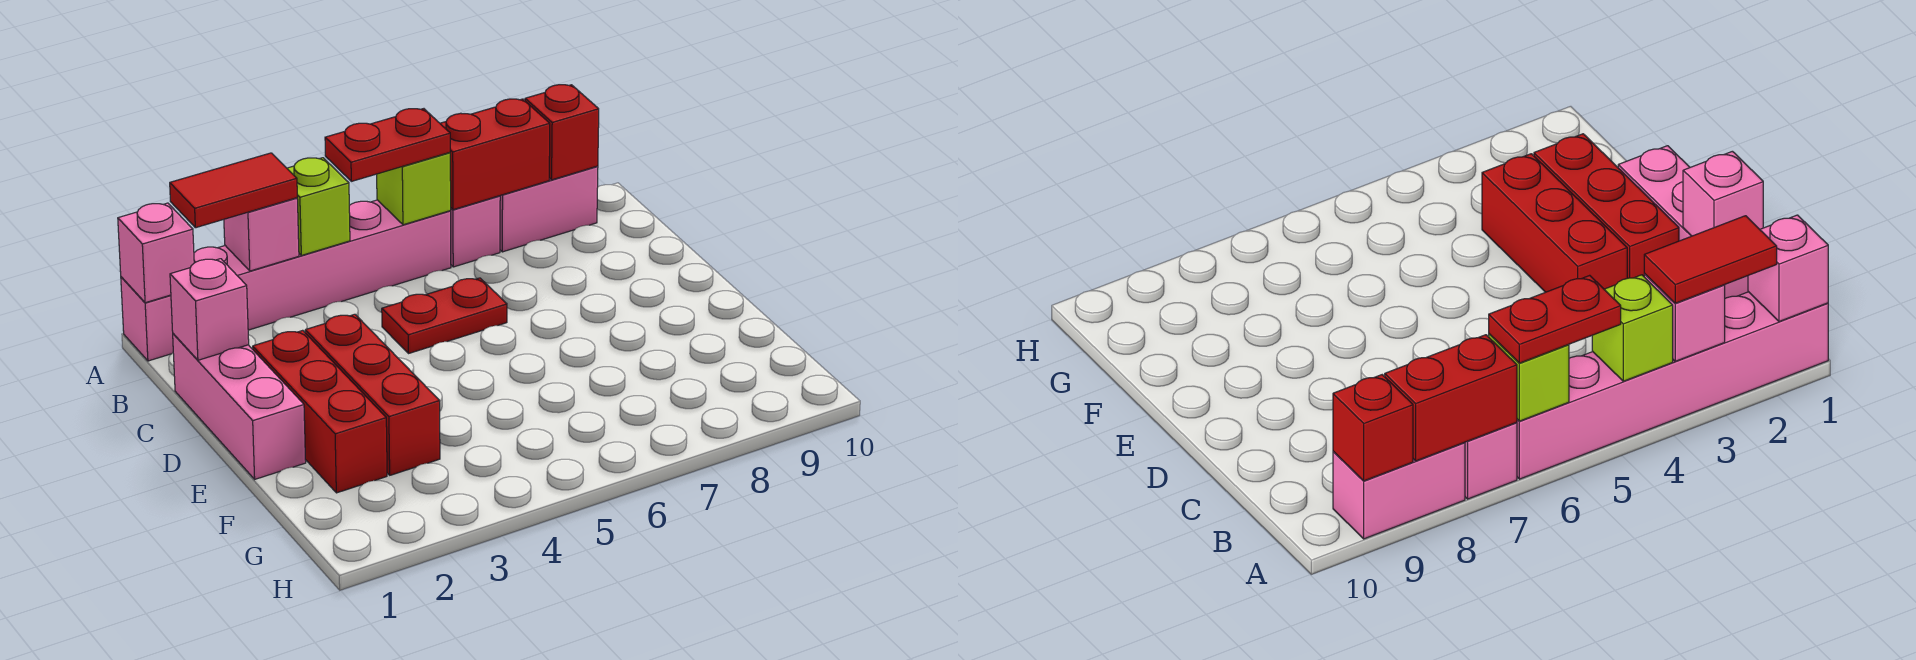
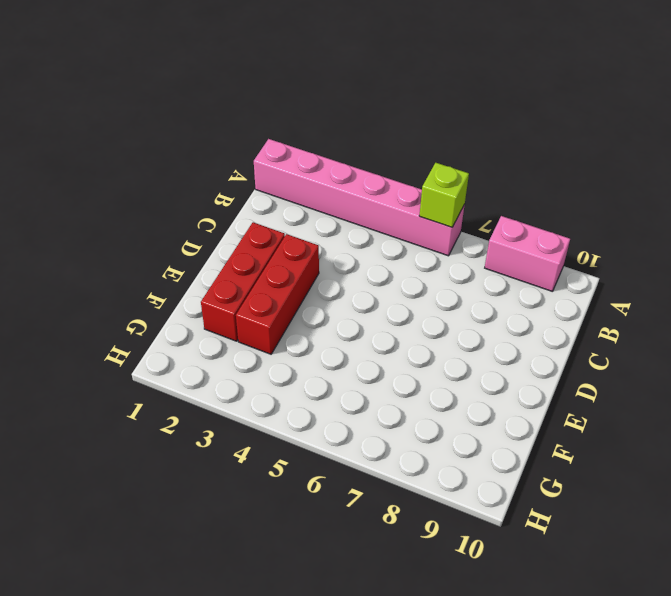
none -> pink 1x1 brick [451,196,500,267]
none -> pink 1x3 brick [173,334,306,479]
none -> red 1x2 plate [382,278,507,354]

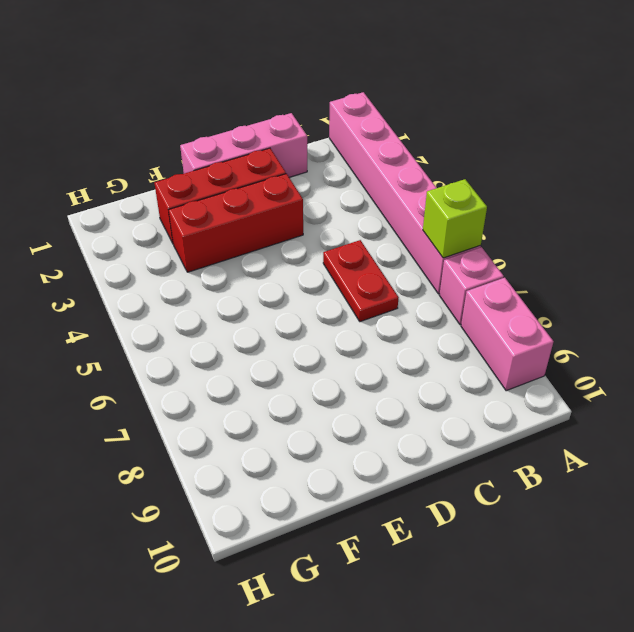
none -> pink 1x1 brick [118,203,194,303]
none -> pink 1x1 brick [224,198,299,271]
none -> lime 1x1 brick [287,158,350,255]

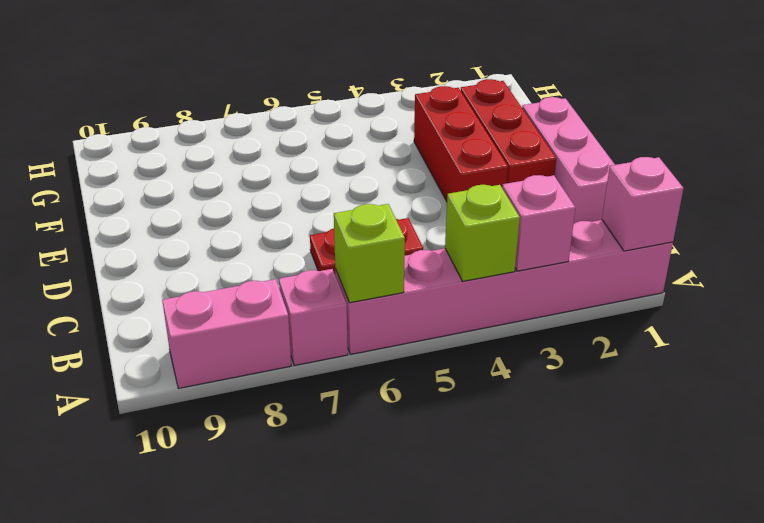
none -> red 1x2 brick [440,99,550,210]
none -> red 1x1 brick [525,85,599,180]
none -> pink 1x1 brick [170,259,249,360]

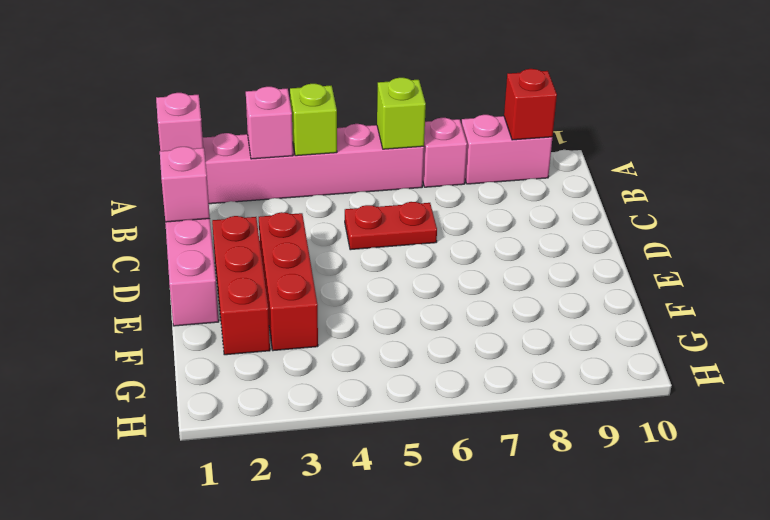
none -> red 1x2 brick [440,99,550,210]
none -> red 1x2 tile [170,153,297,228]
none -> red 1x2 plate [325,109,450,181]

